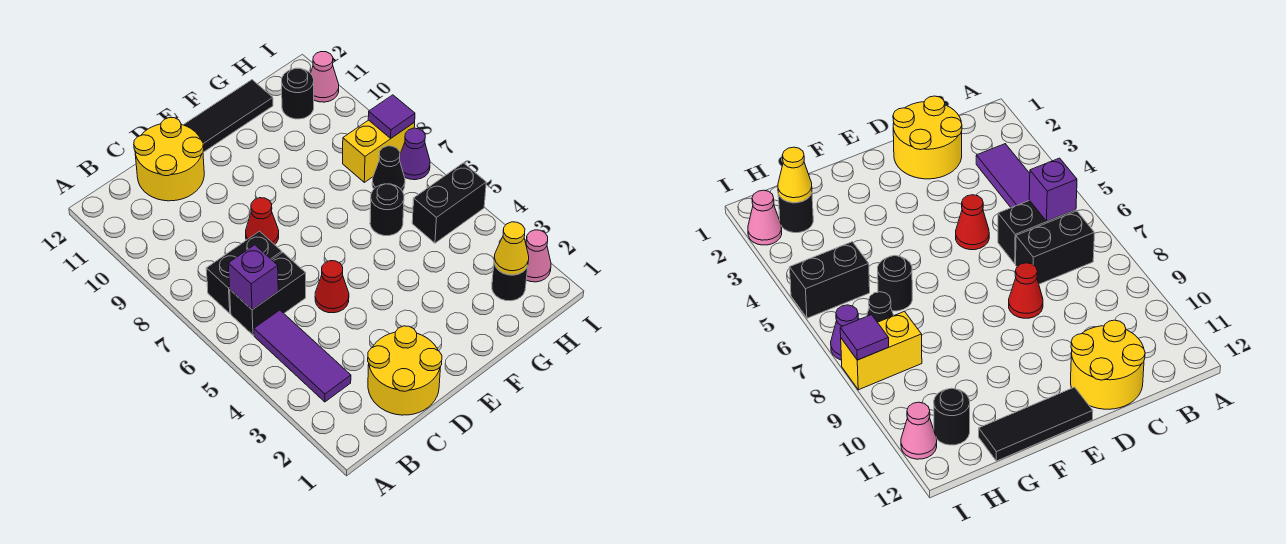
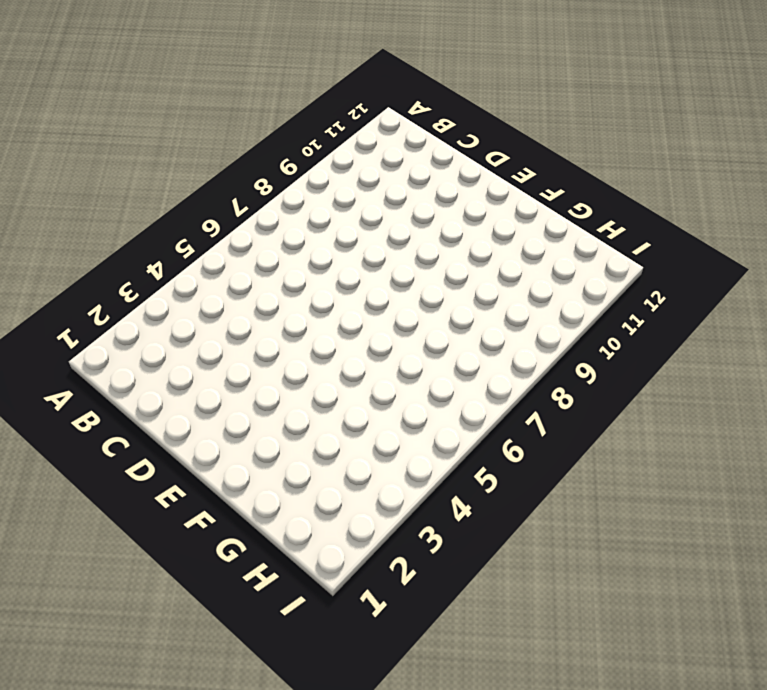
none -> purple 1x3 tile [254,310,351,402]
none -> black 1x2 brick [230,252,306,335]
none -> black 1x2 brick [206,231,282,313]

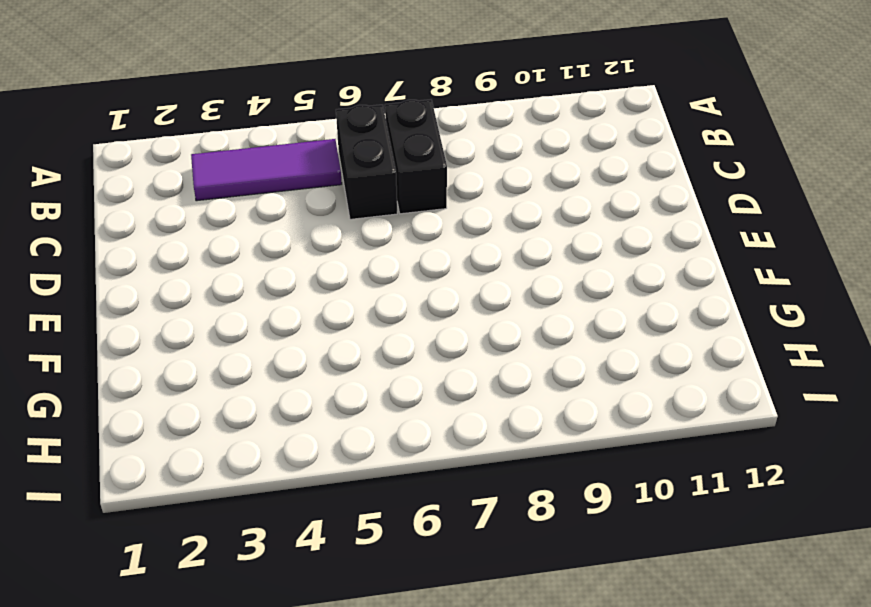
none -> yellow 2x2 round brick [368,326,442,415]
none -> yellow 2x2 round brick [134,118,204,201]
none -> red 1x1 cone [315,261,349,313]

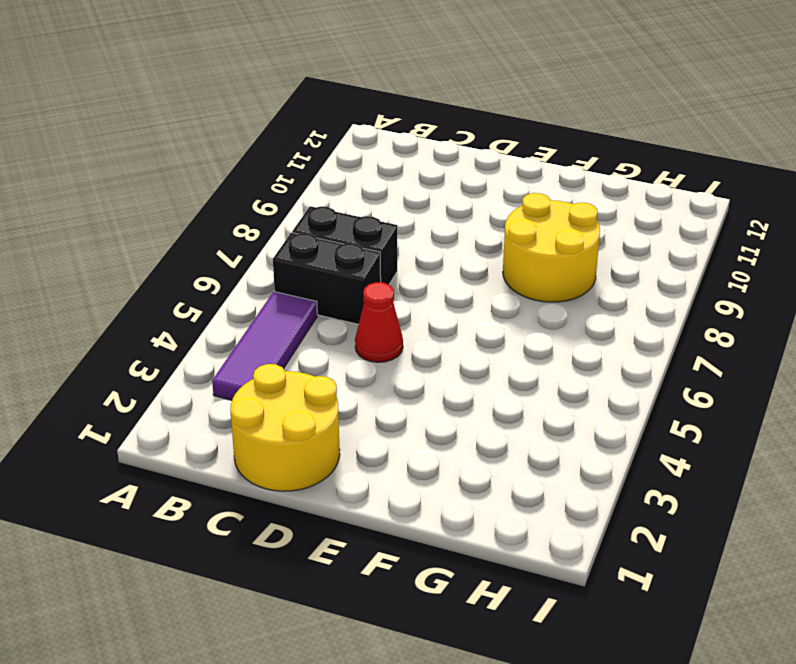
yellow 2x2 round brick [503,193,600,302] -> yellow 2x2 round brick moved to [134,118,204,201]
none -> red 1x1 cone [246,198,279,245]
none -> black 1x3 tile [184,80,273,152]
none -> black 1x1 round brick [370,184,404,236]

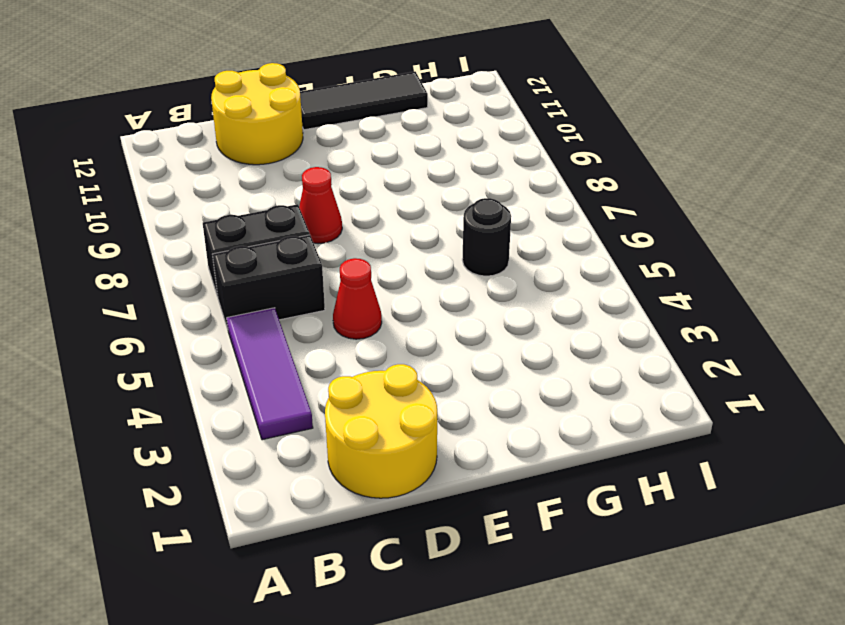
none -> black 1x1 round brick [492,264,528,301]
none -> black 1x2 brick [412,163,486,243]
none -> black 1x1 cone [372,146,405,191]

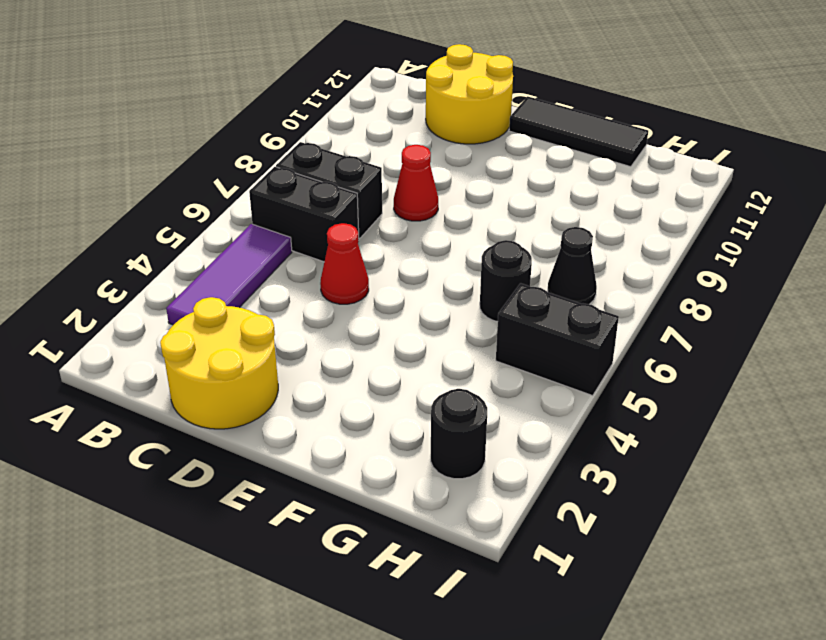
none -> yellow 1x2 brick [343,120,415,182]
none -> black 1x1 round brick [282,68,314,119]
none -> pink 1x1 cone [526,230,551,282]

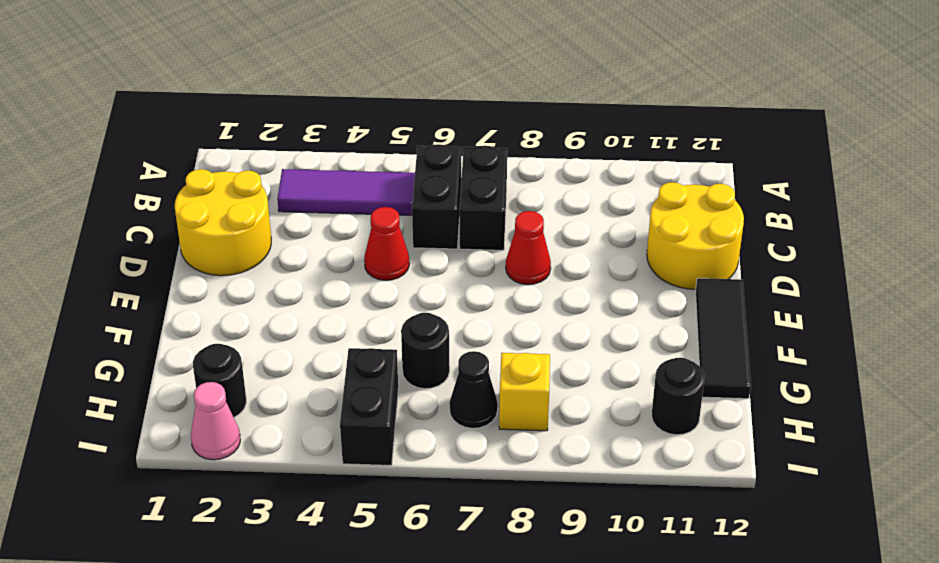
yellow 1x1 brick [499,353,550,431] -> yellow 1x2 brick [343,120,415,182]
none -> purple 1x1 cone [400,128,430,180]
none -> pink 1x1 cone [311,52,339,102]
none -> purple 1x1 brick [228,245,278,310]

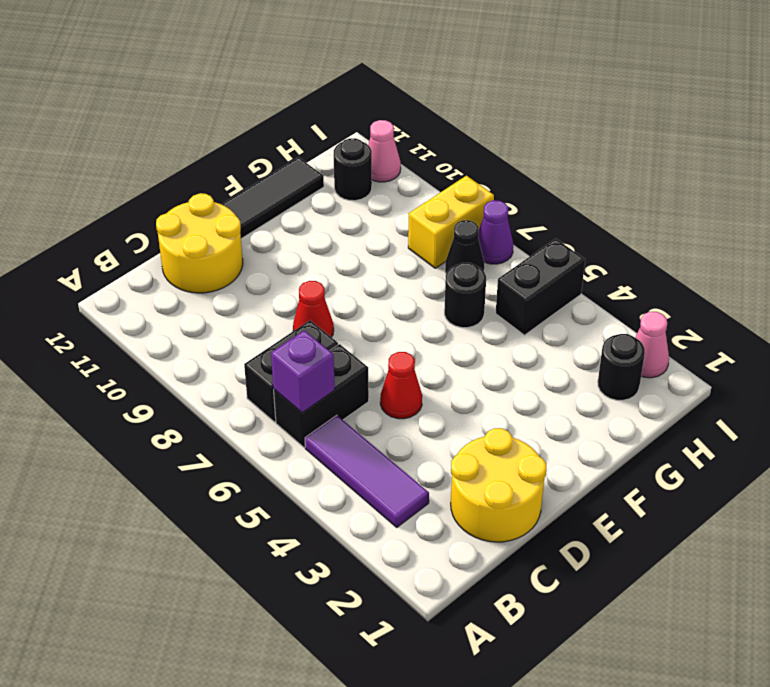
none -> yellow 1x1 cone [494,222,529,275]
none -> purple 1x1 tile [368,95,415,138]

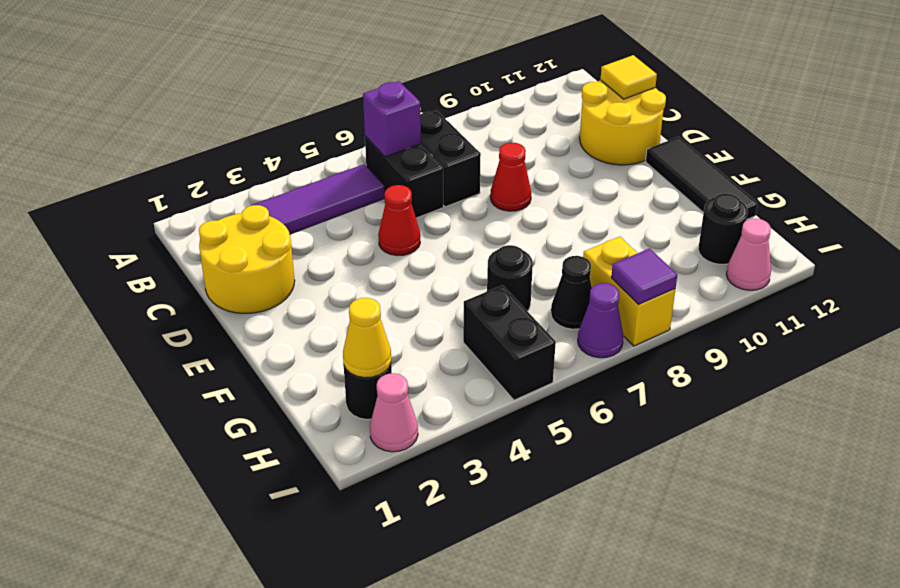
yellow 1x1 tile [600,55,657,99] -> none

